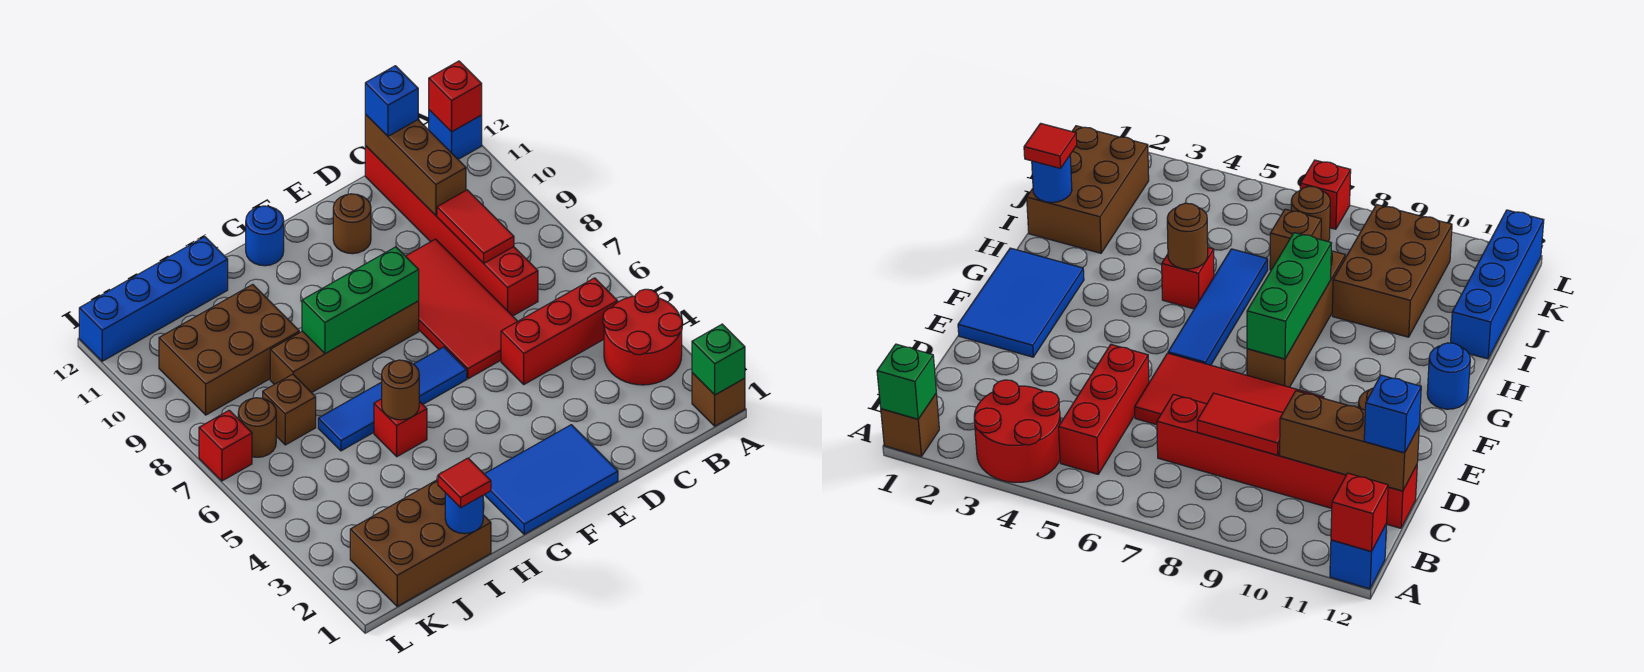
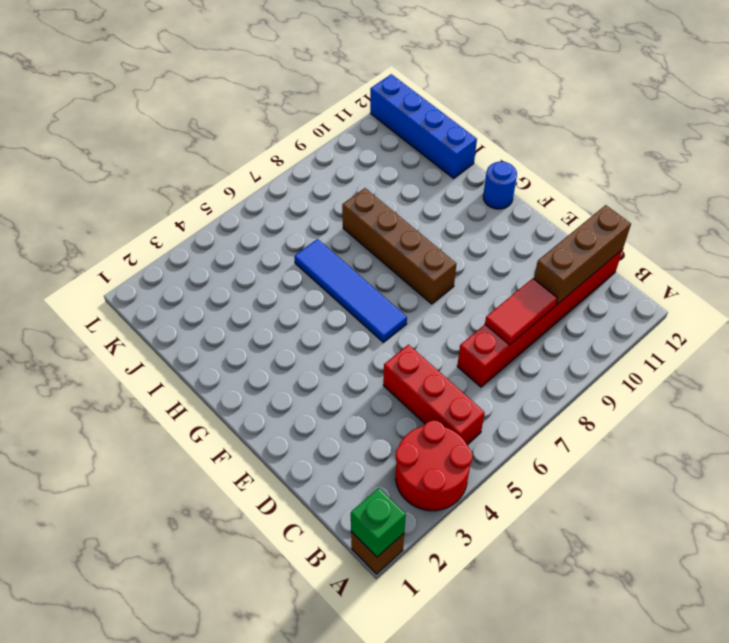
none -> blue 1x1 brick [429,110,482,159]
none -> red 2x4 tile [406,239,518,379]
none -> blue 2x3 tile [484,425,618,534]

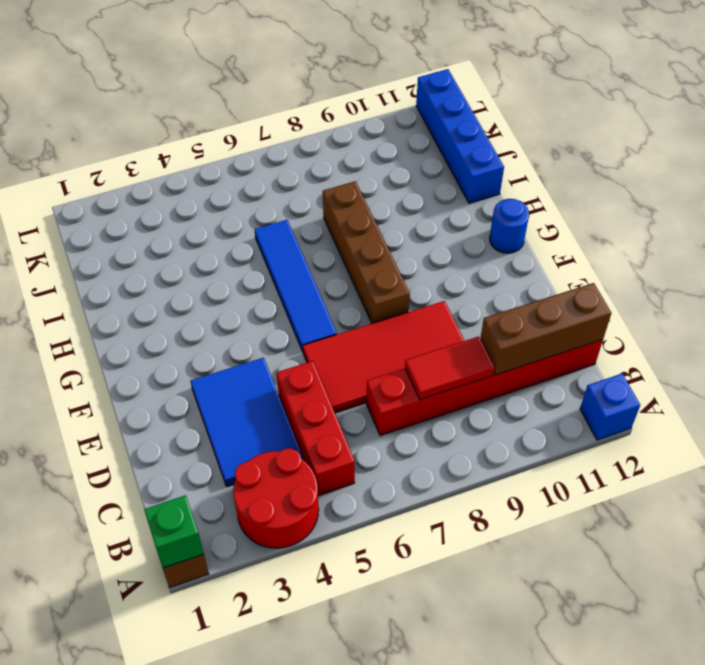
blue 2x3 tile [190,358,302,486] -> blue 2x3 tile moved to [484,425,618,534]
none -> brown 1x1 round brick [333,194,371,254]
none -> red 1x1 brick [374,399,427,457]
none -> brown 2x3 brick [350,480,491,606]

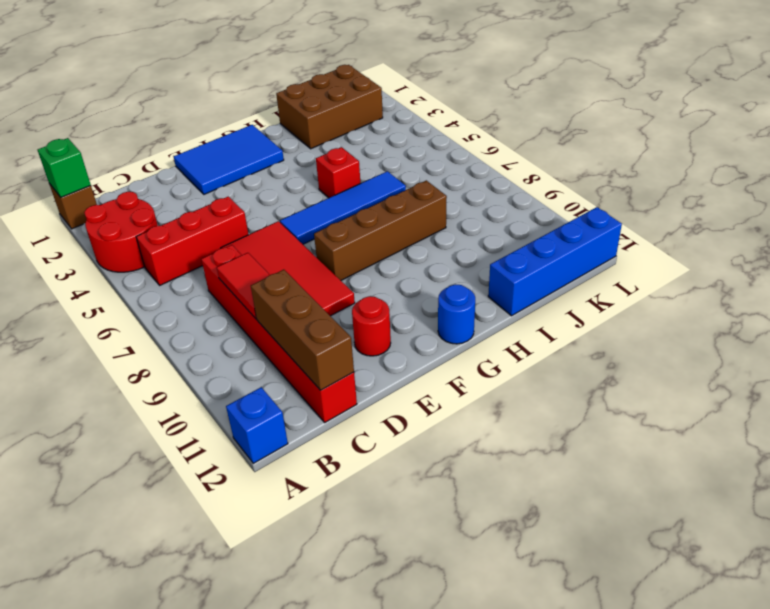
red 1x1 round brick [352,296,391,356] -> brown 1x1 round brick [333,194,371,254]
none -> brown 2x3 brick [159,284,299,415]
none -> brown 1x1 brick [263,374,316,445]
none -> brown 1x1 round brick [238,398,276,457]

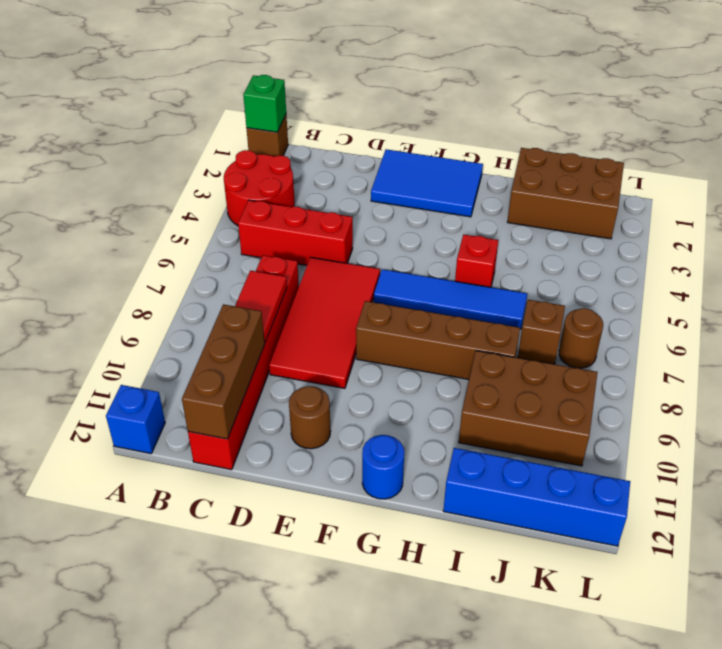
none -> red 1x1 brick [199,410,252,481]
none -> red 1x1 brick [429,61,482,132]
none -> green 1x3 brick [302,247,419,354]

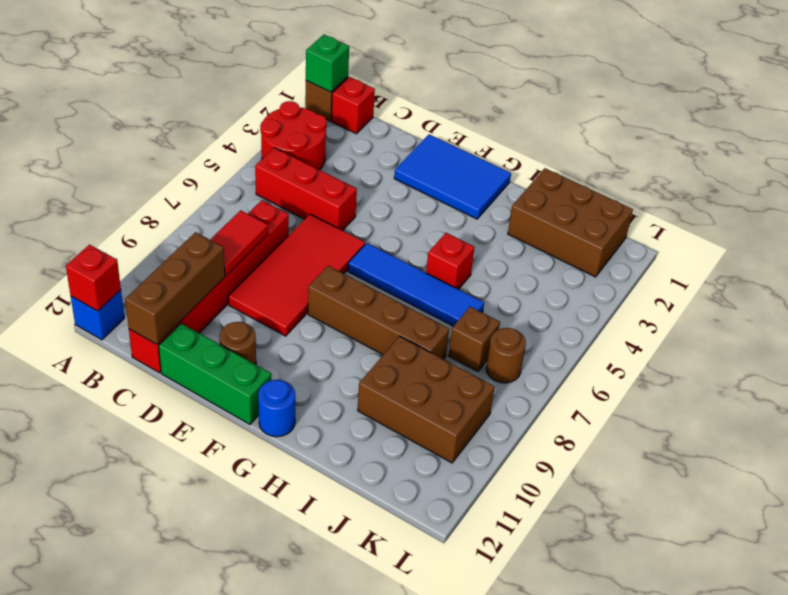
red 1x1 brick [331,77,375,134] -> red 1x1 brick moved to [199,410,252,481]
green 1x3 brick [159,323,271,424] -> green 1x3 brick moved to [302,247,419,354]
none -> blue 1x4 brick [79,237,228,361]
none -> brown 1x1 round brick [382,360,419,420]
none -> blue 1x1 round brick [445,493,483,534]

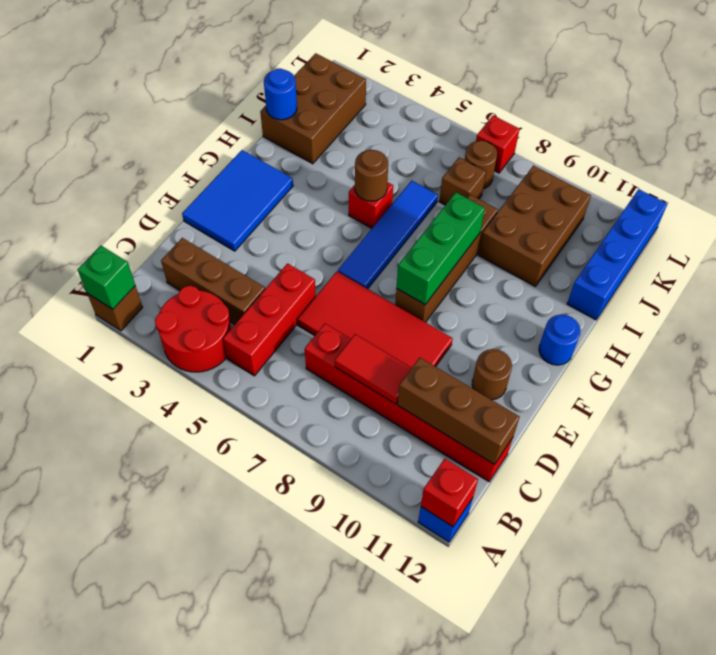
brown 1x3 brick [161,238,265,324] -> none
none -> blue 1x1 brick [365,66,418,136]
none -> red 1x1 tile [438,458,491,508]

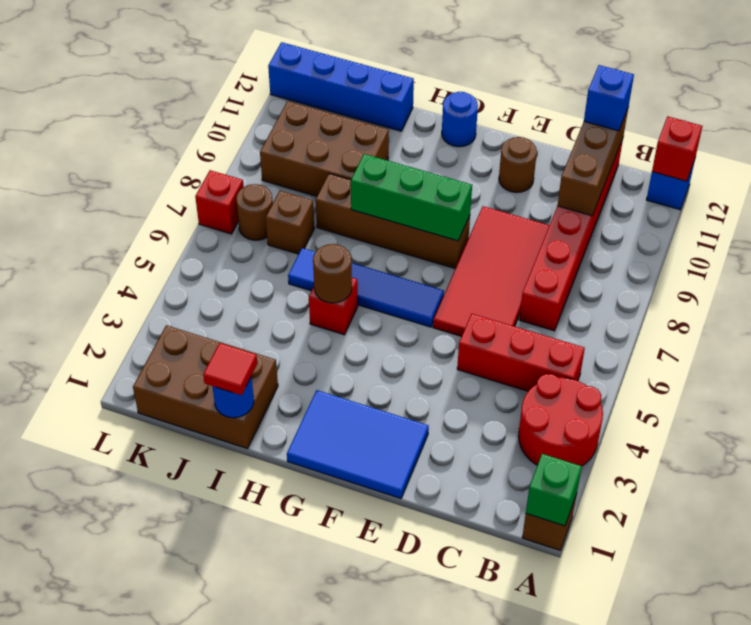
none -> red 1x2 tile [437,190,514,263]

